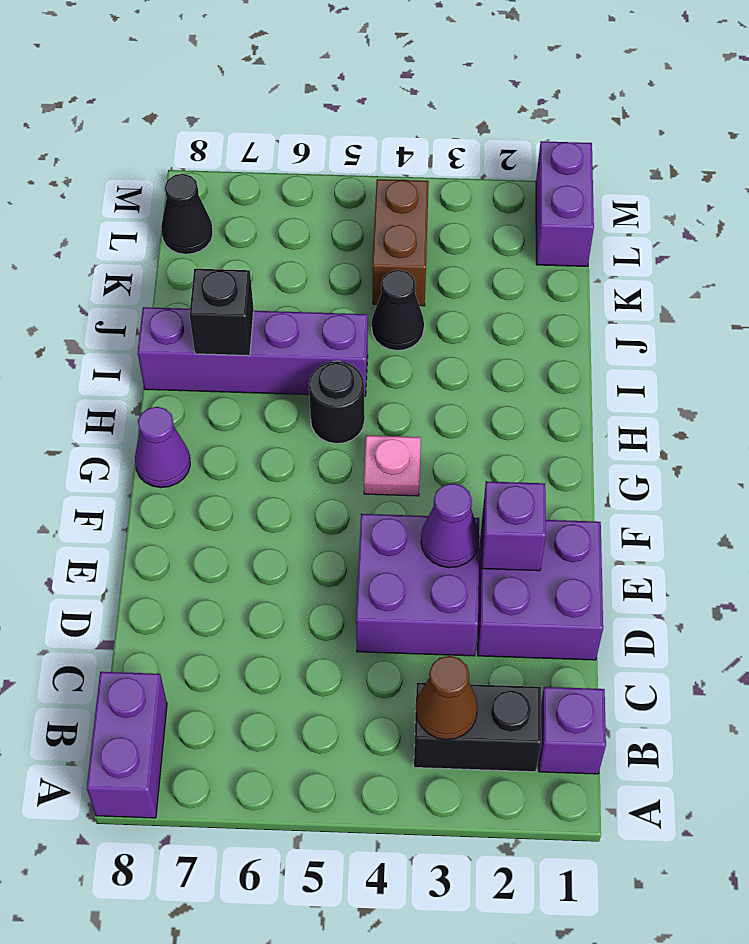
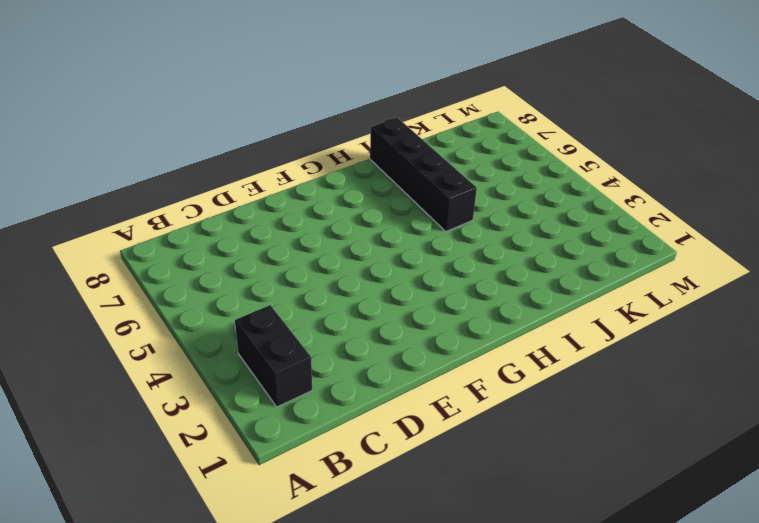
black 1x4 brick [370,118,477,232] -> purple 1x4 brick [138,307,368,396]
none -> purple 1x2 brick [87,672,167,818]
none -> purple 1x1 brick [539,687,606,774]
none -> purple 2x2 brick [478,520,603,660]

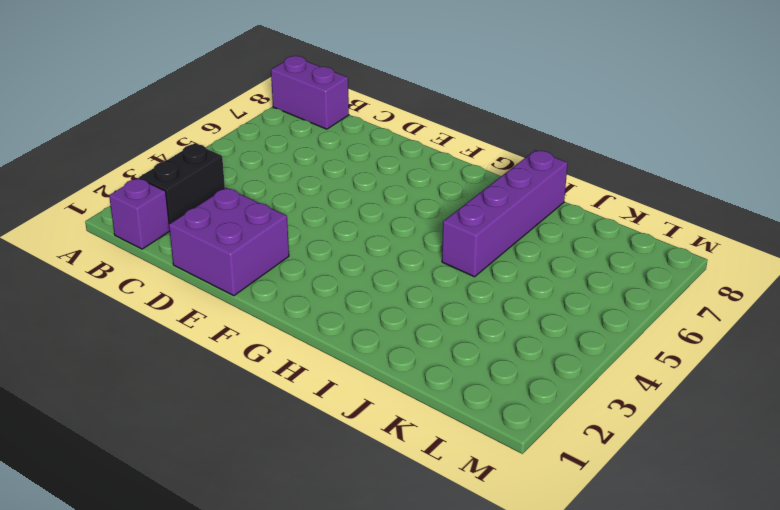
none -> purple 2x2 brick [356,514,479,656]
none -> pink 1x1 plate [364,435,421,496]
none -> purple 1x1 cone [135,407,190,488]

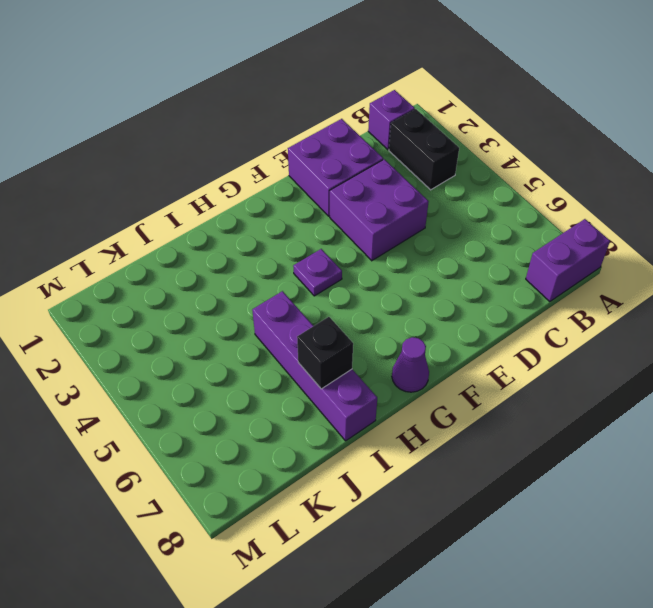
purple 1x1 plate [293,249,342,296] -> pink 1x1 plate [364,435,421,496]
none -> black 1x1 round brick [309,361,365,444]
none -> black 1x1 cone [372,270,424,350]
none -> brown 1x2 brick [373,179,429,306]

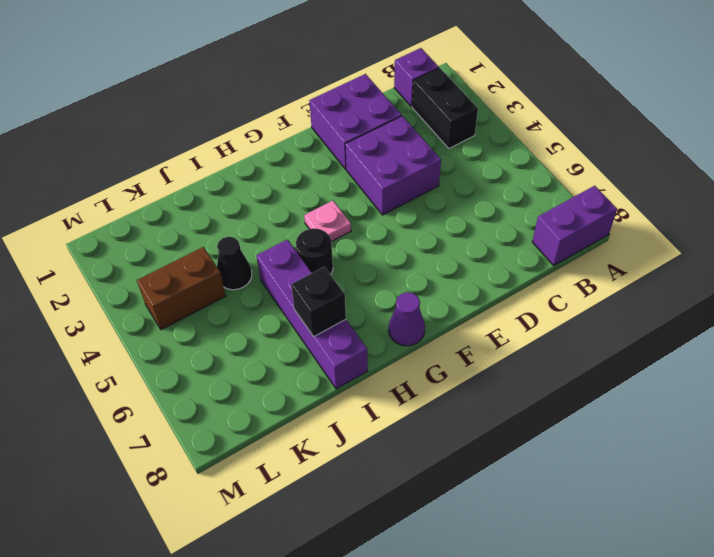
none -> purple 1x2 brick [536,141,594,266]
none -> black 1x1 cone [161,174,213,254]
none -> brown 1x1 cone [416,656,478,740]

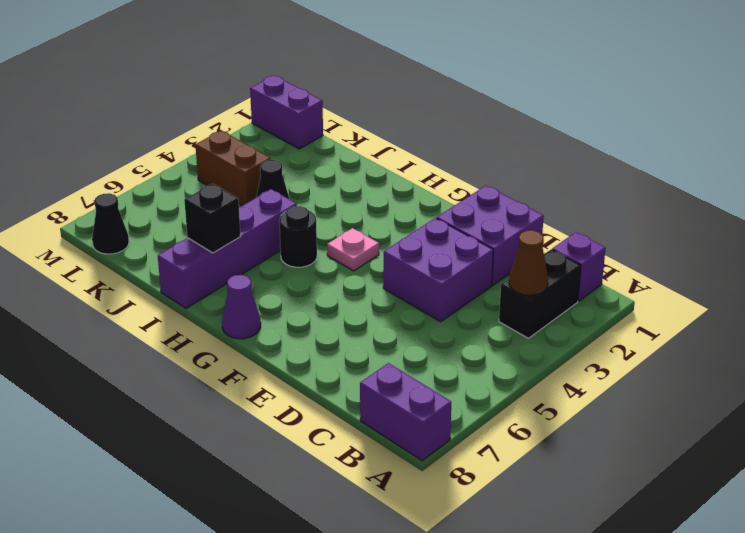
none -> purple 1x1 brick [482,481,546,571]
none -> purple 1x1 cone [421,483,480,568]

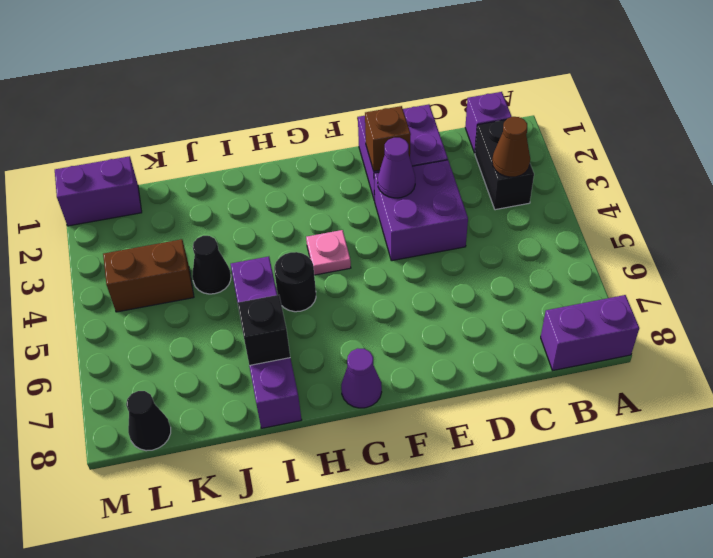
brown 1x1 brick [365,106,411,171] -> purple 1x1 brick [482,481,546,571]

